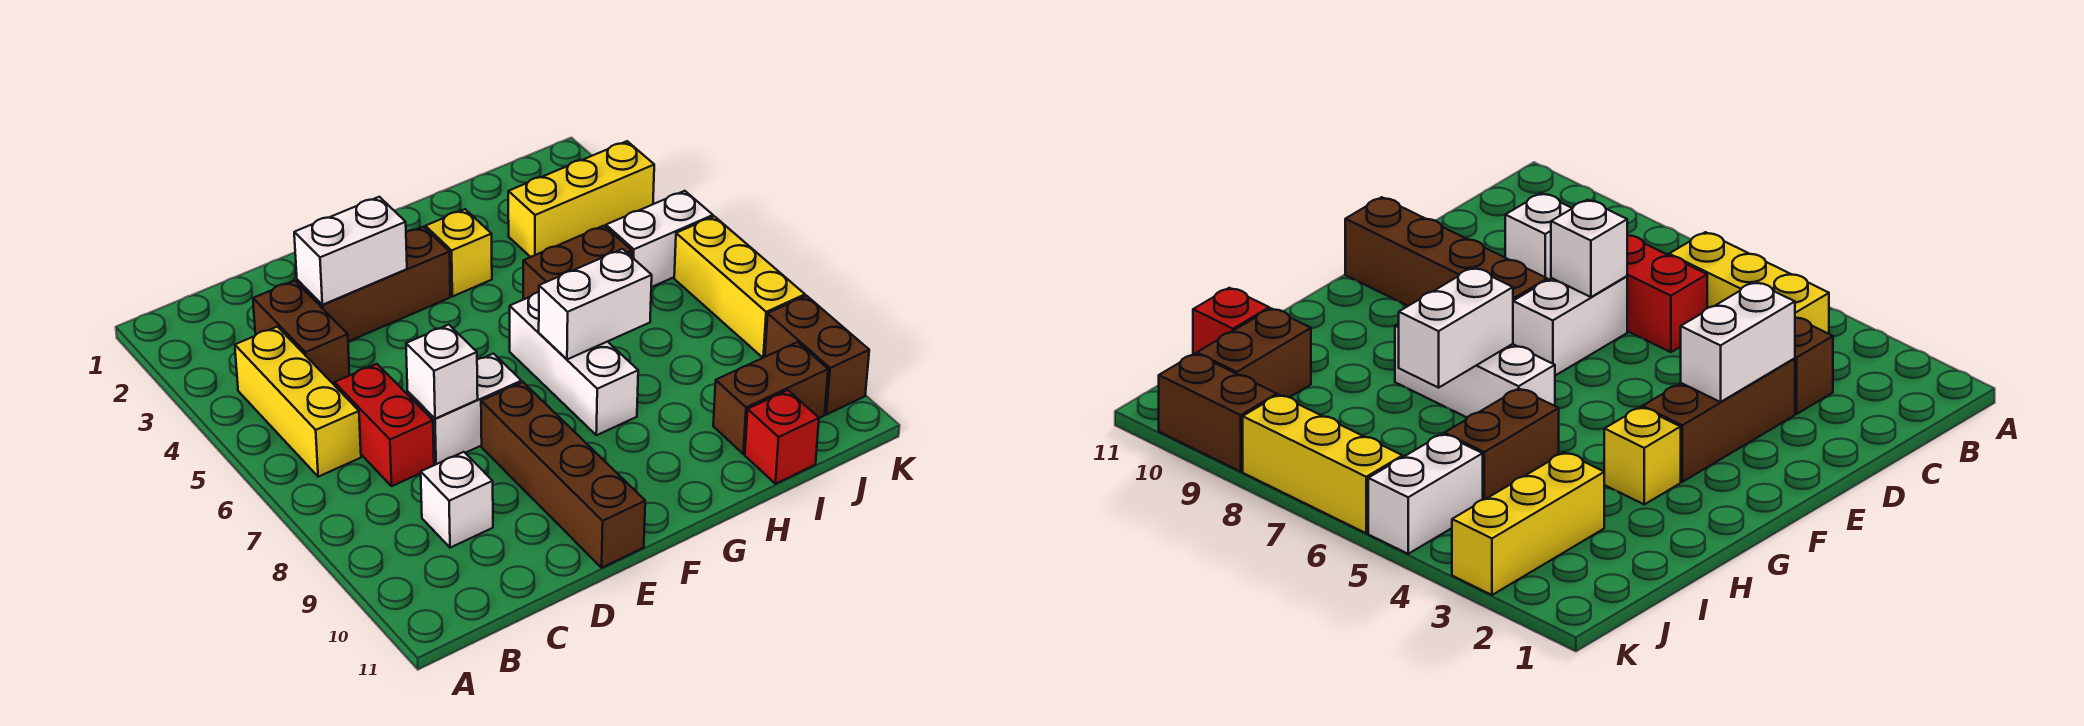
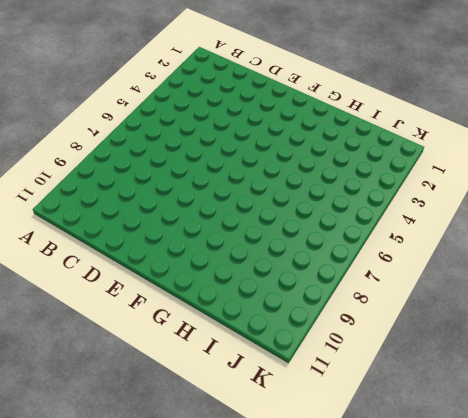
none -> yellow 1x3 brick [235,327,361,477]
none -> brown 1x2 brick [253,281,350,384]
none -> red 1x2 brick [334,364,434,486]

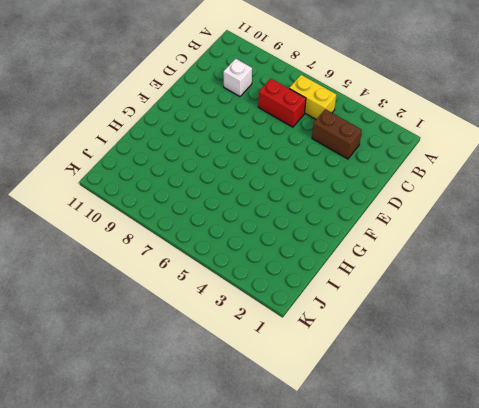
yellow 1x2 brick [289,75,336,119] -> yellow 1x3 brick [235,327,361,477]
none -> brown 1x3 brick [297,227,450,342]
none -> white 1x2 brick [408,354,522,465]
none -> brown 1x4 brick [481,382,645,568]

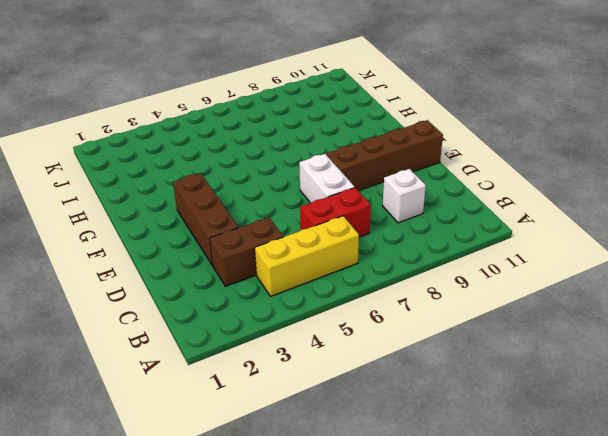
none -> yellow 1x1 brick [425,209,492,297]
none -> white 1x3 brick [510,292,638,435]
none -> brown 1x2 brick [523,226,632,299]

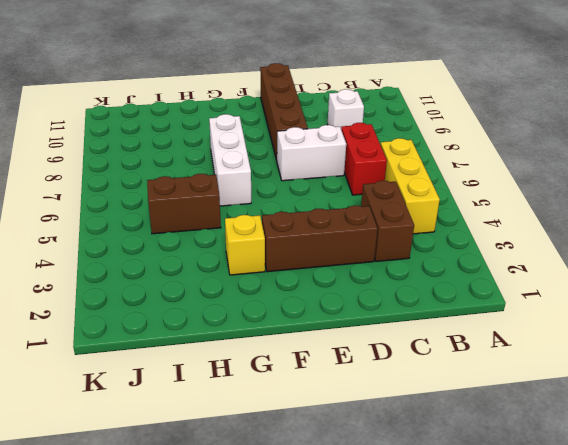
none -> yellow 1x3 brick [508,141,654,257]
none -> brown 1x2 brick [713,342,828,454]
none -> red 1x1 brick [745,390,819,484]

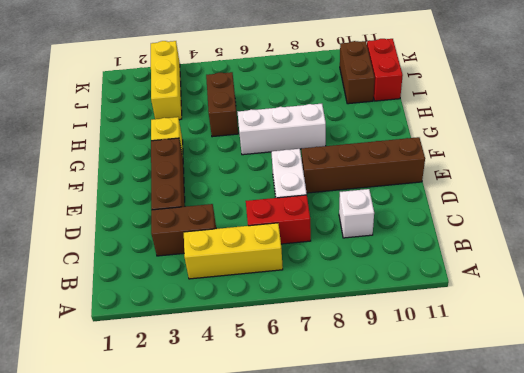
red 1x2 brick [367,39,403,101] -> red 1x1 brick [745,390,819,484]
none -> white 1x2 brick [606,191,713,287]
none -> yellow 1x3 brick [674,216,805,358]
none -> brown 1x2 brick [765,296,869,415]

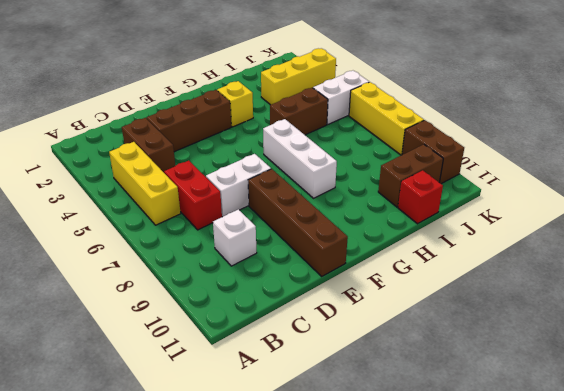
none -> white 1x2 brick [294,197,407,305]
none -> white 1x1 brick [406,325,478,419]
none -> white 1x2 brick [539,249,652,359]

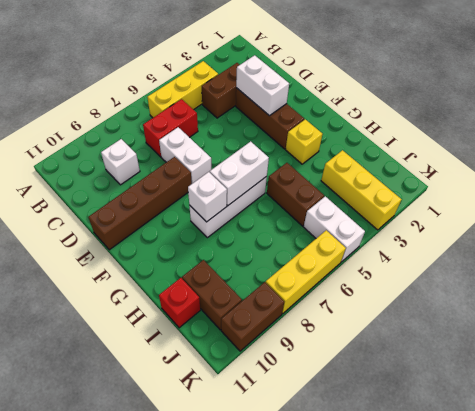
white 1x2 brick [210,141,269,206] -> white 1x2 brick turned to [539,249,652,359]
white 1x1 brick [188,172,227,222] -> white 1x1 brick moved to [406,325,478,419]

